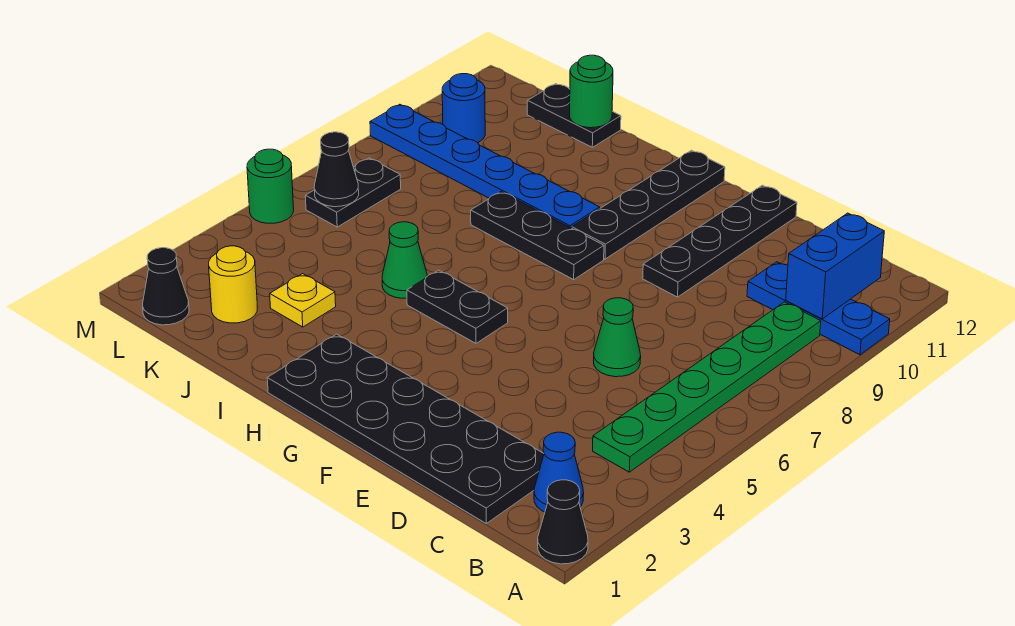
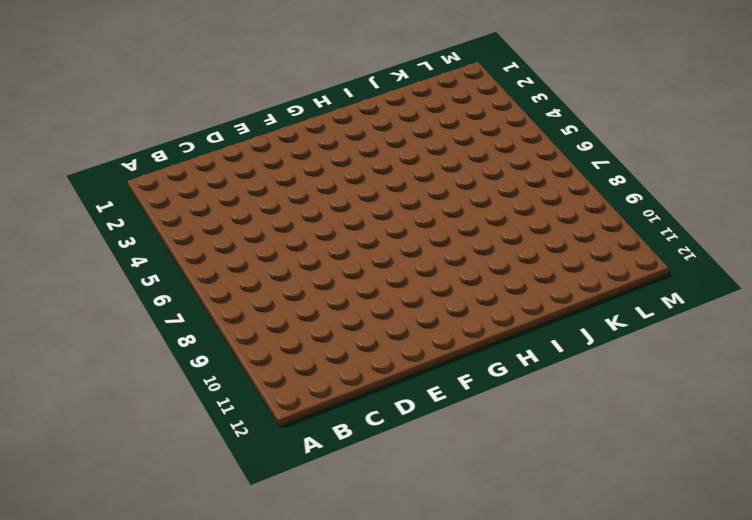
none -> black 1x1 cone [538,480,588,564]
none -> blue 1x3 plate [747,262,890,355]
none -> blue 1x1 cone [534,432,584,512]

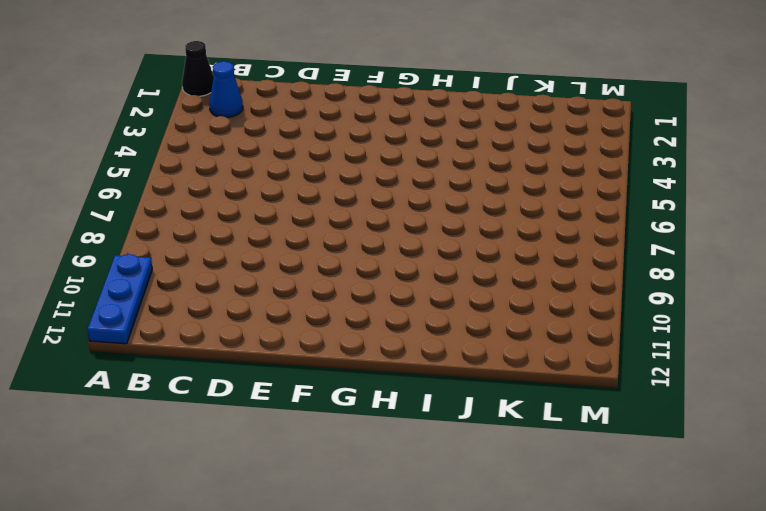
blue 1x3 plate [87,254,152,344] -> blue 1x3 plate turned to [747,262,890,355]
none -> green 1x6 plate [593,302,821,472]
none -> black 2x6 plate [267,334,544,523]
none -> green 1x1 cone [593,298,641,377]

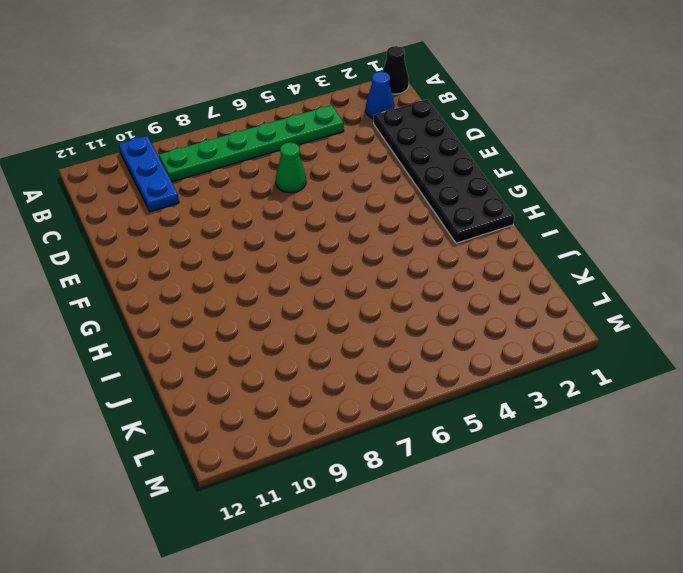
none -> black 1x4 plate [643,185,797,297]
none -> black 1x2 plate [407,270,508,343]
none -> black 1x3 plate [471,192,604,280]

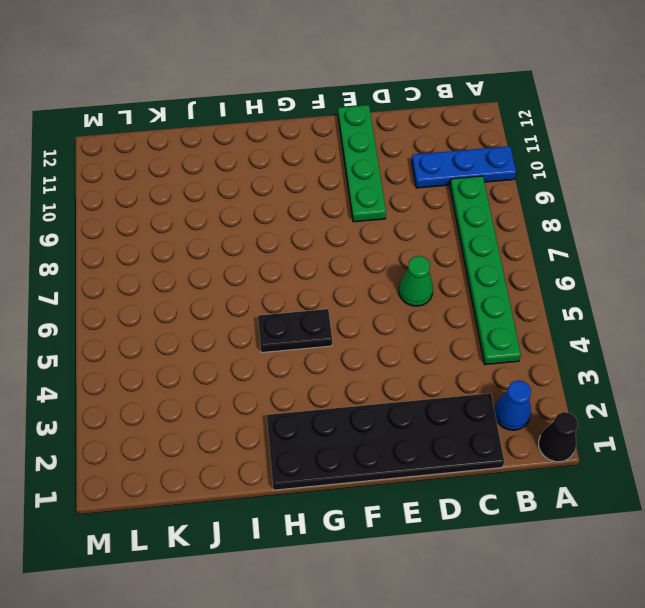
green 1x4 plate [338,105,386,222] -> black 1x4 plate [643,185,797,297]
none -> black 1x3 plate [471,192,604,280]
none -> black 1x4 plate [572,150,725,259]
none -> blue 1x6 plate [370,104,600,228]

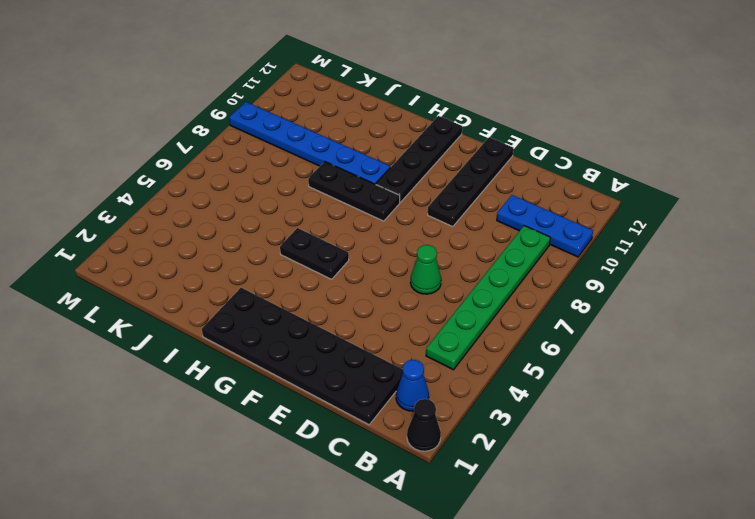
none -> green 1x1 cone [382,222,427,298]
none -> yellow 1x1 plate [270,274,336,327]
none -> black 1x2 plate [527,84,621,147]

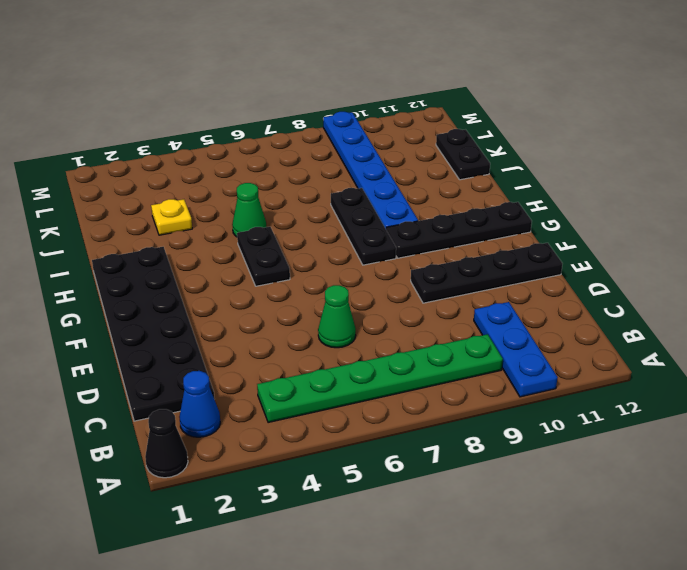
none -> yellow 1x1 round brick [209,246,257,323]
none -> black 1x1 cone [143,248,189,325]
none -> black 1x2 plate [305,158,401,227]

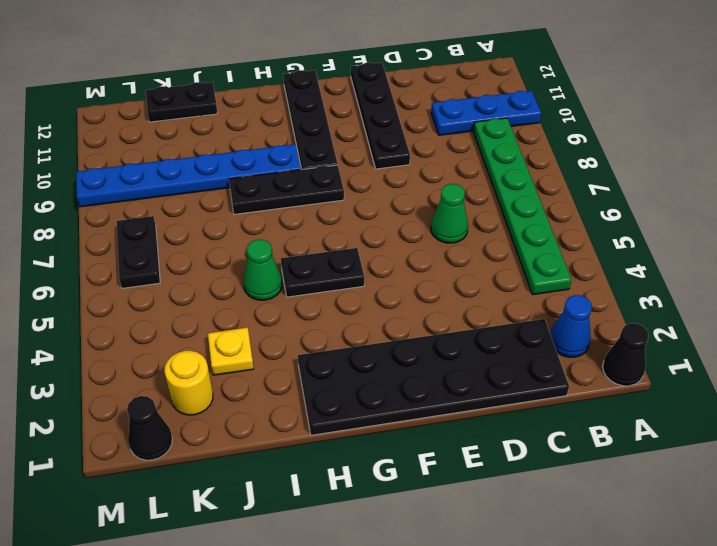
none -> blue 1x1 round brick [442,74,485,143]
none -> green 1x1 round brick [247,149,294,223]
none -> blue 1x2 brick [786,213,884,319]

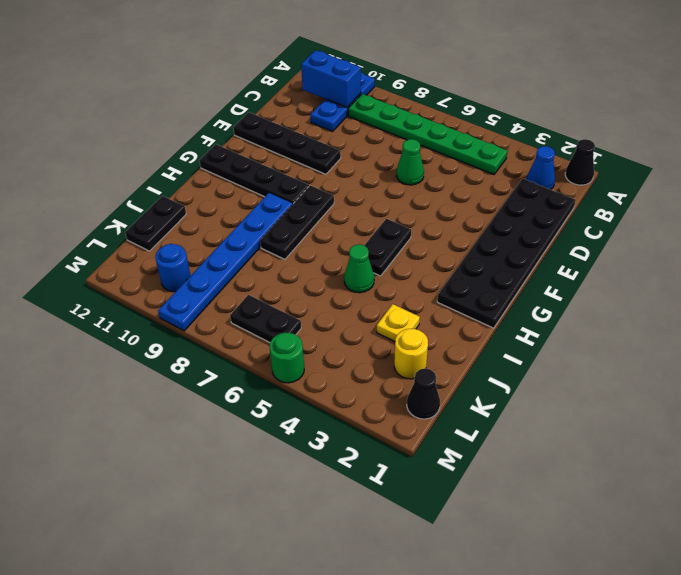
none -> green 1x1 round brick [570,55,613,128]
none -> black 1x1 cone [314,132,359,207]

